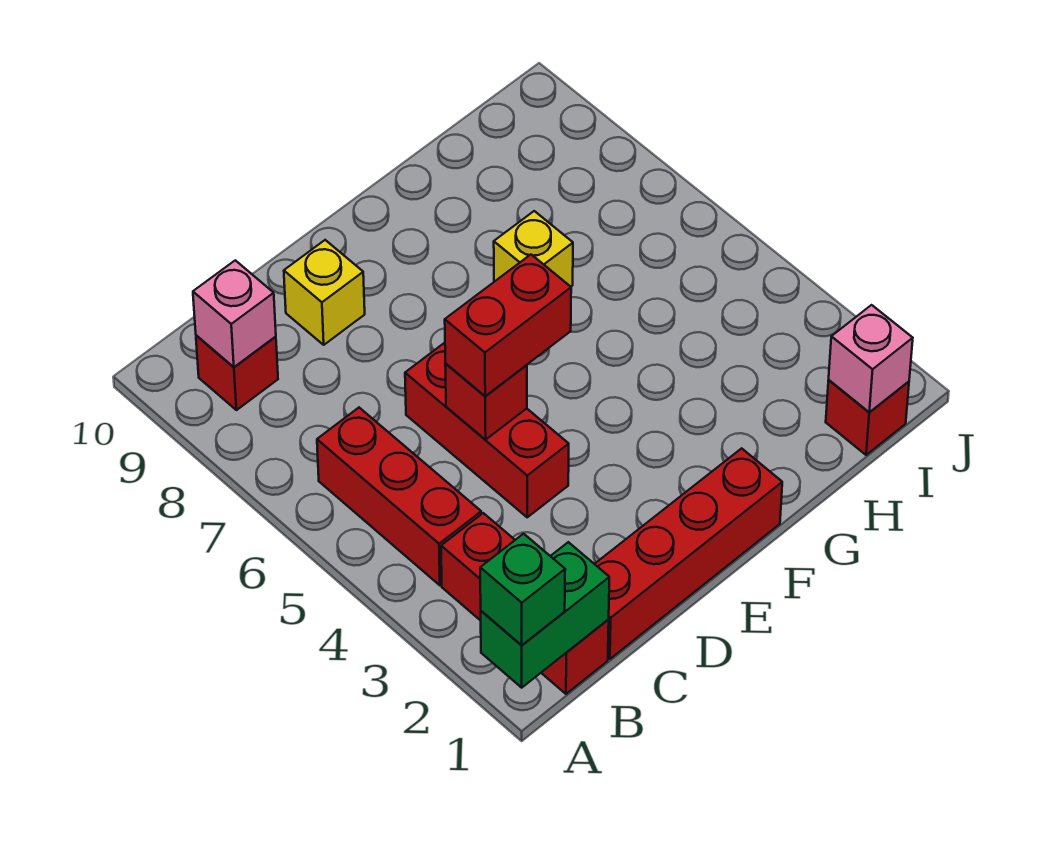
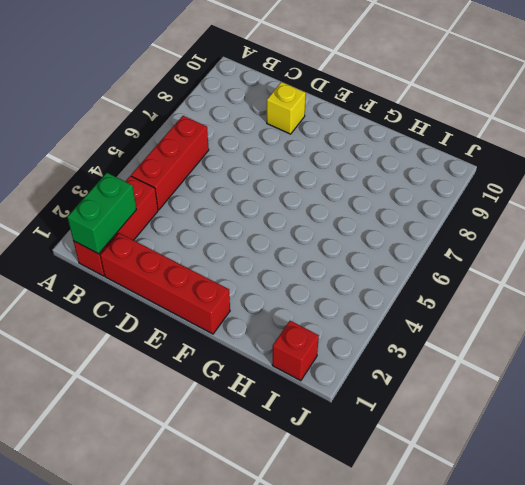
green 1x2 brick [67,173,137,254] -> green 1x2 brick turned to [481,542,609,688]
none -> red 1x1 brick [196,335,278,410]
none -> red 1x3 brick [405,343,569,517]
none -> yellow 1x1 brick [494,211,573,287]

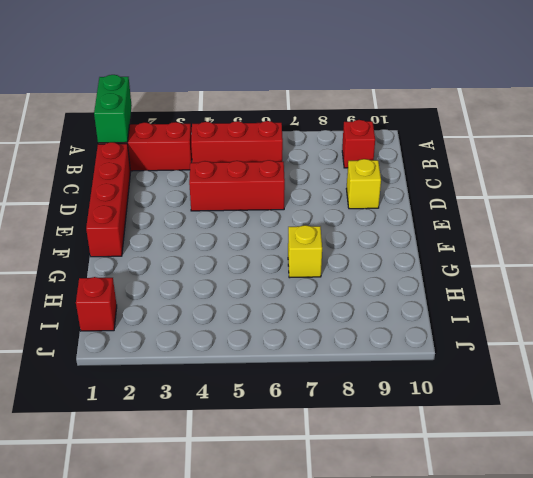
none -> pink 1x1 brick [193,260,276,367]
none -> red 1x1 brick [445,364,527,440]
none -> pink 1x1 brick [829,305,913,412]

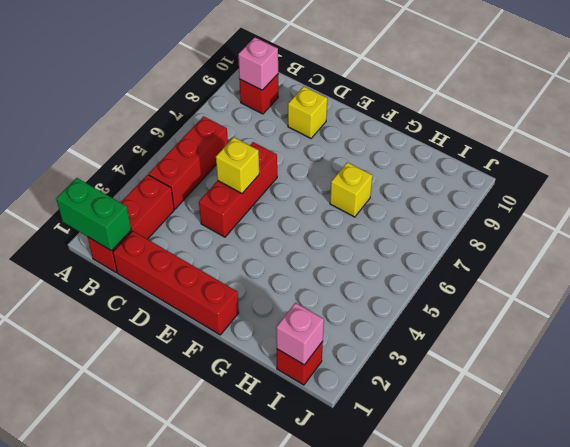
yellow 1x1 brick [216,137,259,193] -> red 1x1 brick [445,364,527,440]
none -> green 1x1 brick [480,534,565,645]
none -> red 1x2 brick [445,255,571,396]

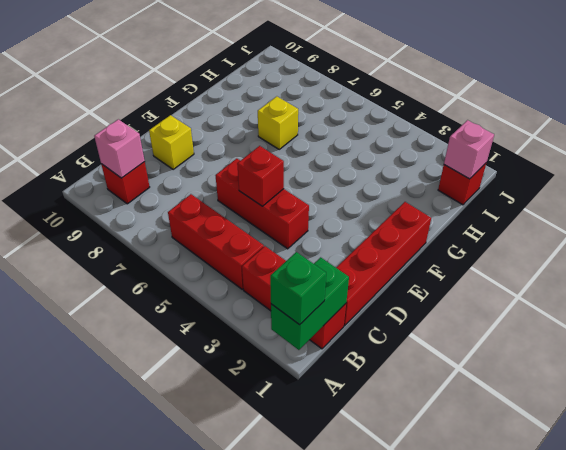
none -> red 1x2 brick [445,255,571,396]

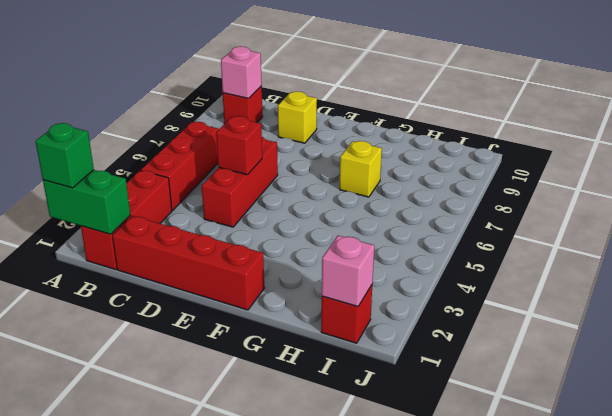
none -> red 1x2 brick [445,255,571,396]

